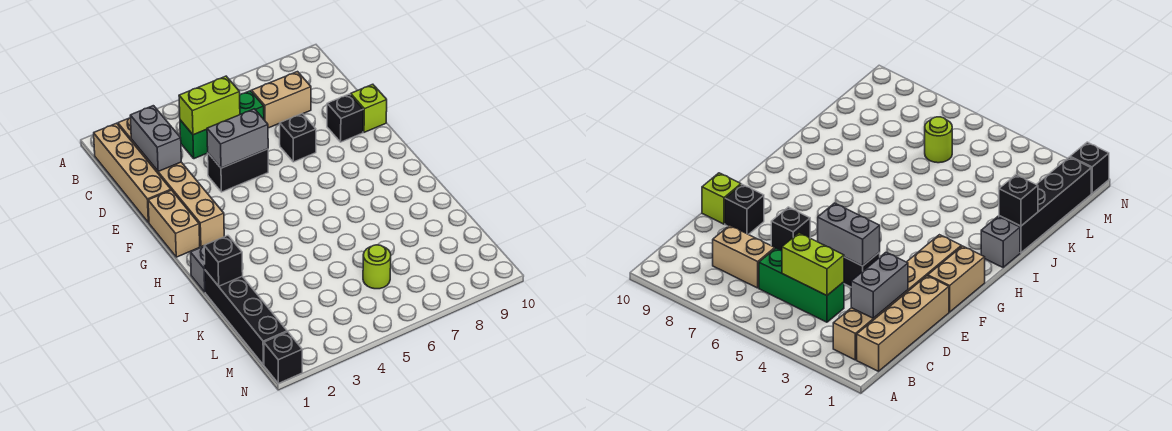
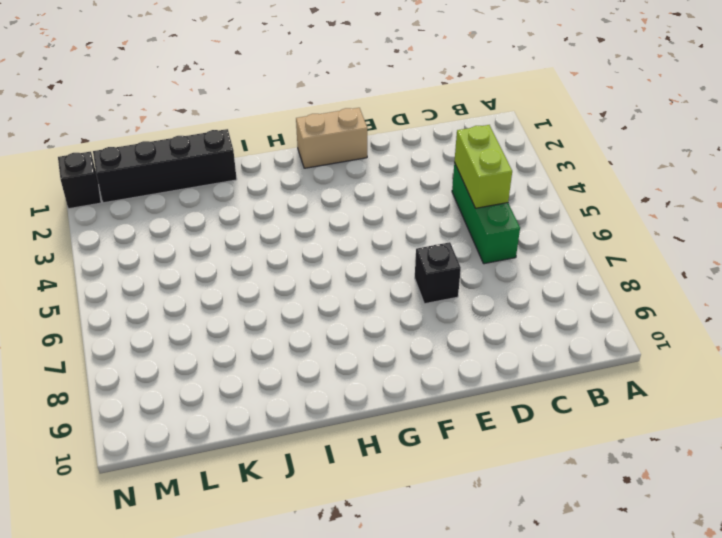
none -> tan 1x4 brick [94,123,171,223]
none -> tan 1x6 brick [118,118,224,247]
none -> tan 1x2 brick [252,72,311,128]

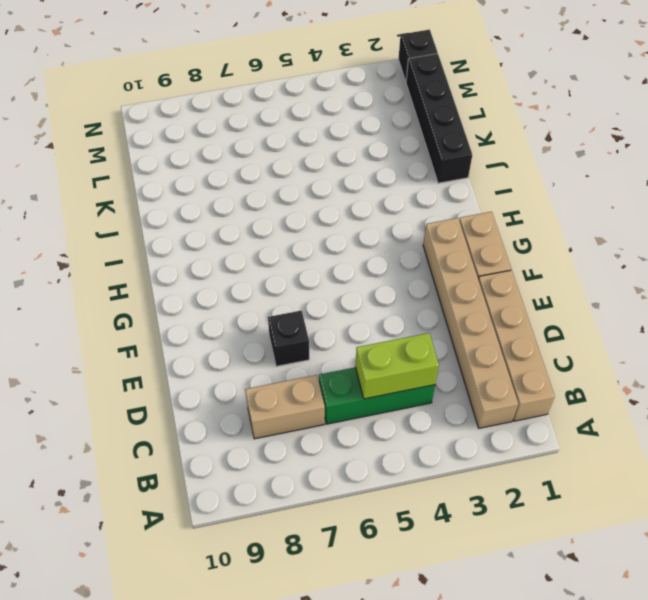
none -> black 1x2 brick [208,149,268,192]
none -> black 1x1 brick [327,94,363,142]
none -> lime 1x1 brick [351,84,387,132]

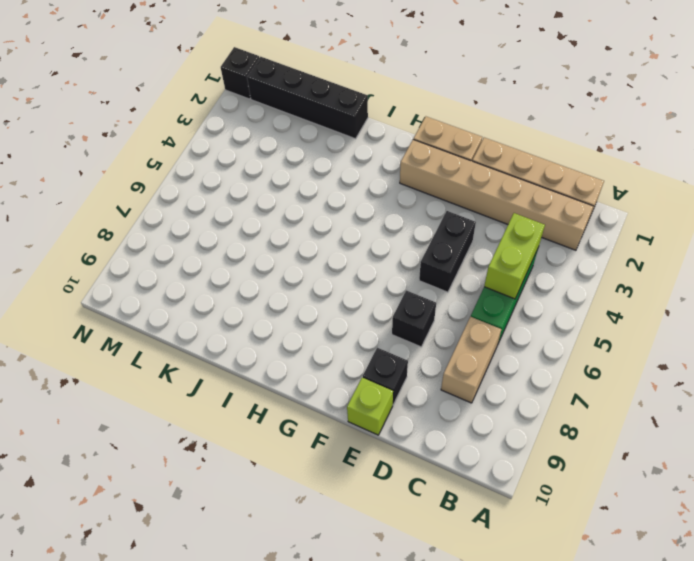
none -> grey 1x1 brick [191,247,205,292]
none -> lime 1x1 round brick [363,245,391,289]
none -> grey 1x2 brick [130,106,181,171]

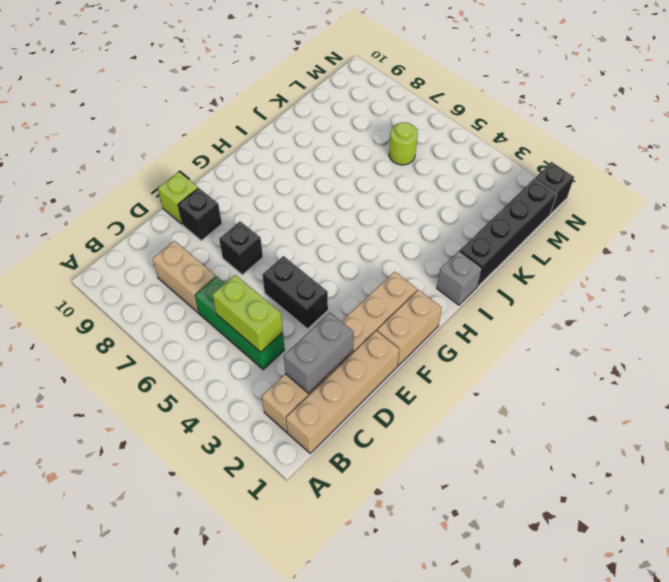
none -> grey 1x2 brick [207,109,268,168]
none -> black 1x1 brick [204,236,243,286]

